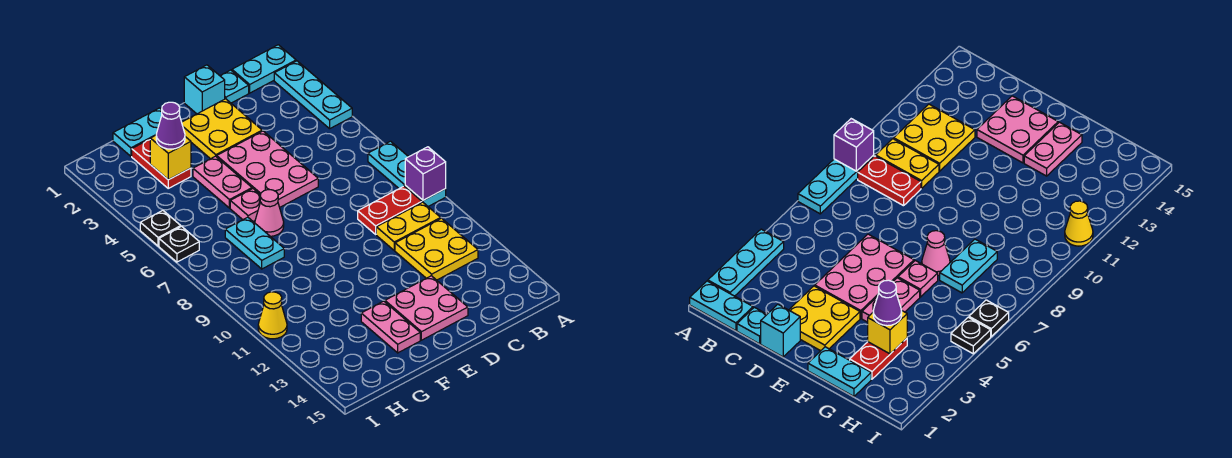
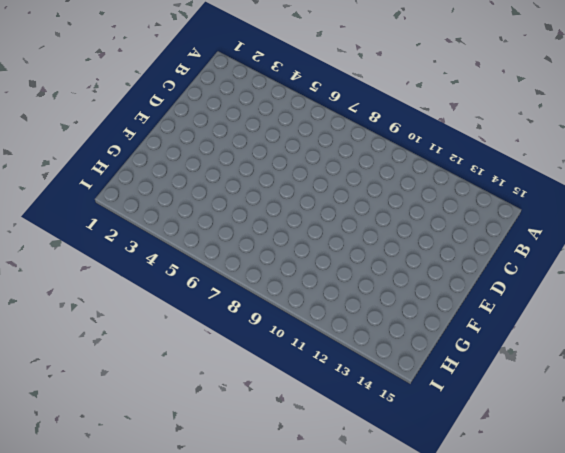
none -> cyan 1x2 plate [232,45,296,93]
none -> cyan 1x3 plate [274,61,352,129]
none -> cyan 1x3 plate [368,141,446,206]

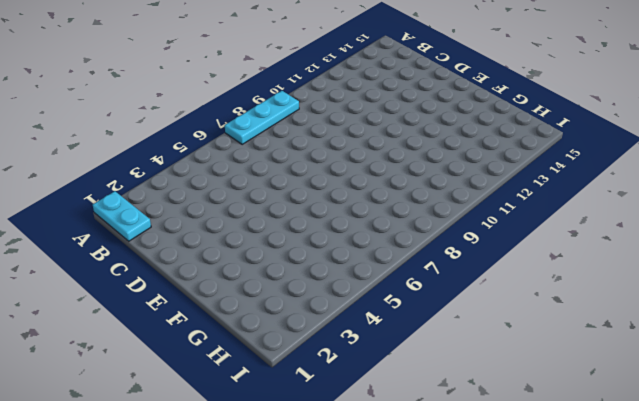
none -> cyan 1x3 plate [274,61,352,129]
none -> red 1x2 plate [358,186,422,234]
none -> yellow 1x2 plate [376,202,441,250]

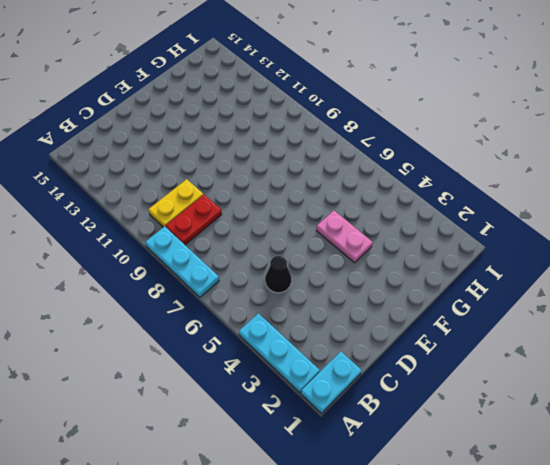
black 1x1 cone [265,256,291,293] -> none
none -> yellow 2x2 plate [395,218,478,280]
none -> cyan 1x1 plate [220,70,249,103]
none -> cyan 1x1 brick [184,65,225,114]

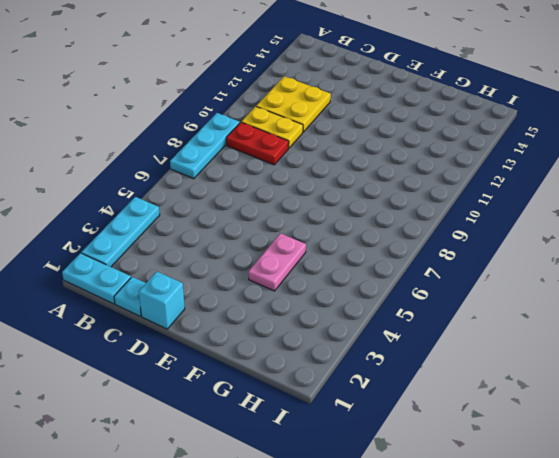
none -> yellow 2x2 plate [182,99,262,159]
none -> pink 2x3 plate [217,131,318,207]
none -> pink 2x2 plate [385,276,468,340]

